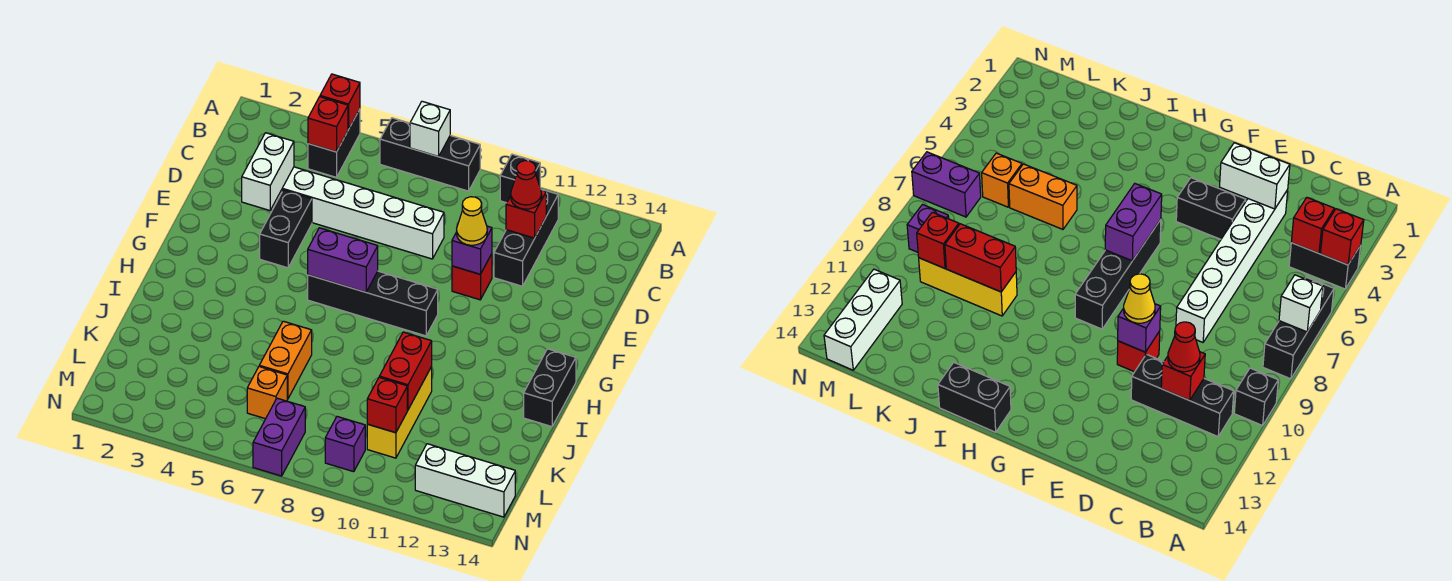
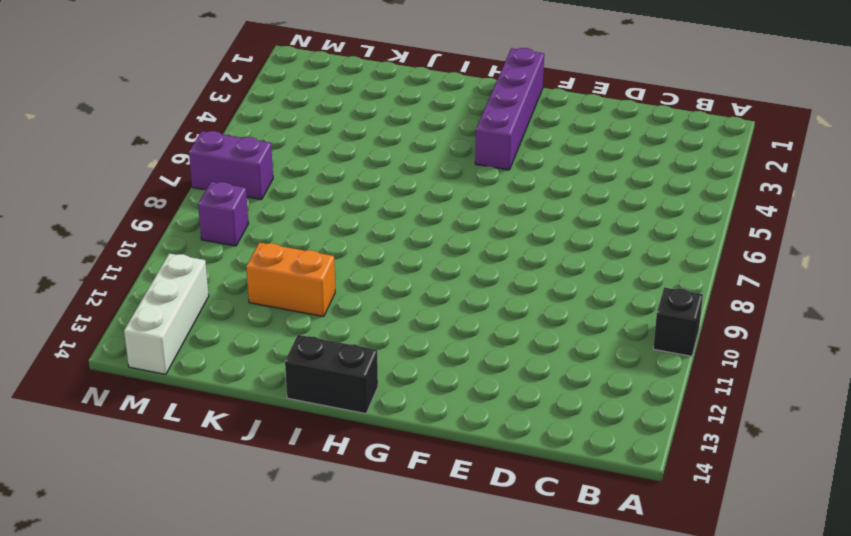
purple 1x4 brick [475,48,544,170] -> none
orange 1x2 brick [246,242,335,317] -> orange 1x2 brick moved to [259,321,312,399]
none -> black 1x2 brick [308,109,360,177]
none -> black 1x3 brick [380,118,480,191]
none -> black 1x3 brick [494,189,558,286]

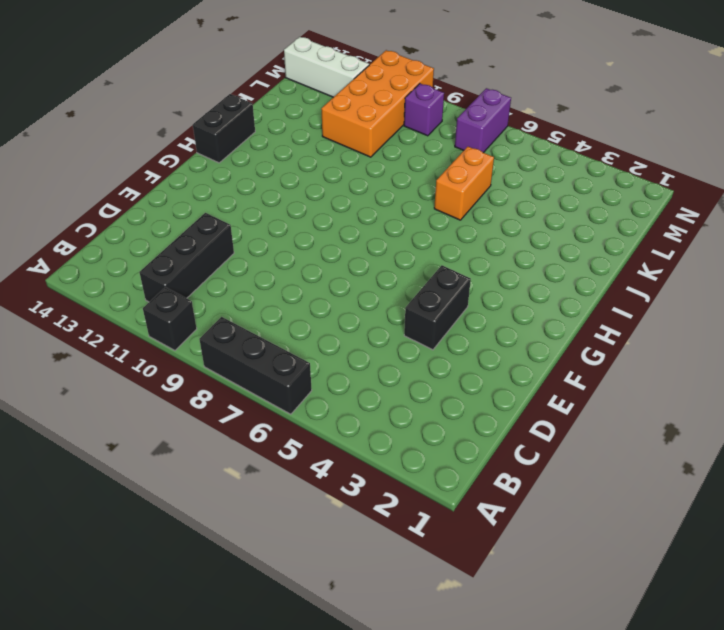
orange 2x4 brick [321,50,434,157] -> yellow 1x3 brick [367,367,432,458]
none -> black 1x2 brick [308,109,360,177]
none -> white 1x6 brick [271,167,444,259]
none -> red 1x1 brick [452,254,492,300]

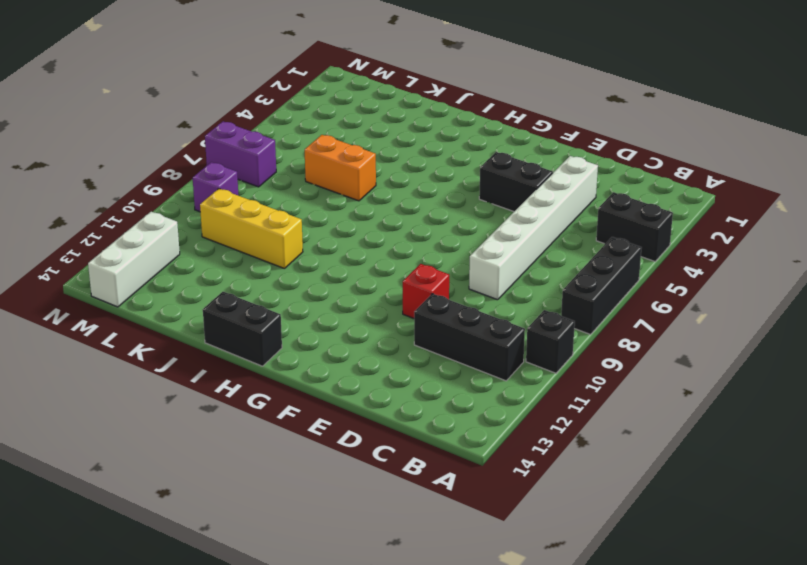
none -> black 1x4 brick [308,271,438,336]
none -> orange 1x1 brick [247,367,287,419]
none -> red 1x1 brick [320,74,360,129]

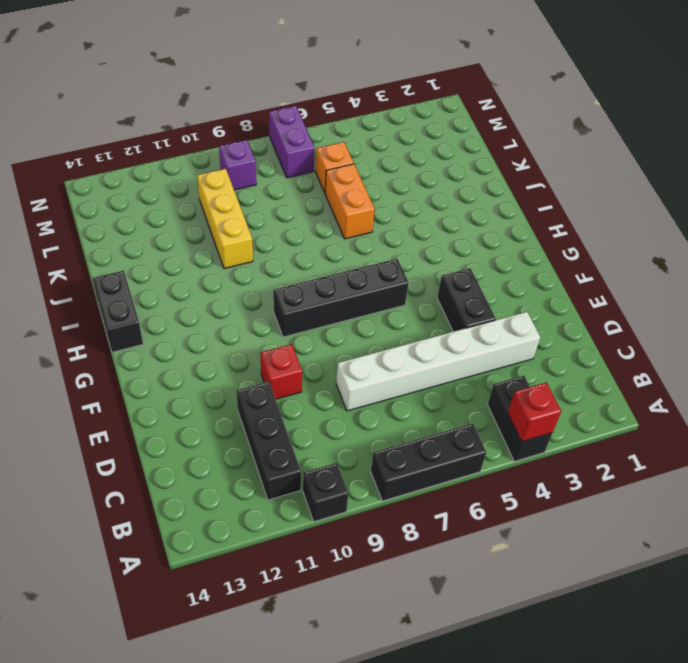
none -> white 1x3 brick [415,444,515,517]
none -> white 1x1 brick [410,101,450,157]
none -> red 1x1 brick [308,97,348,152]

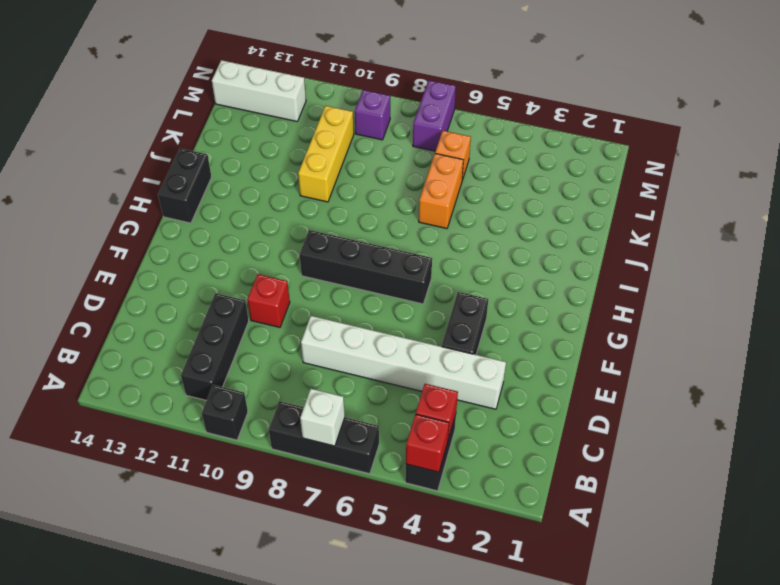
none -> red 1x1 brick [506,190,546,238]
none -> white 1x2 brick [242,133,294,210]
none -> purple 1x1 brick [452,226,492,274]

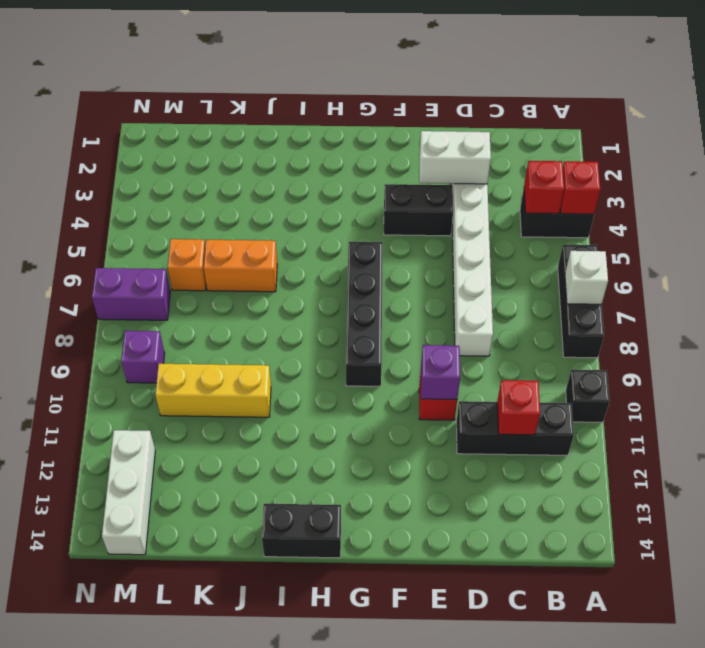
none -> purple 1x2 brick [308,228,378,292]
none -> red 1x2 brick [379,332,432,410]
none -> red 1x1 brick [367,377,407,433]

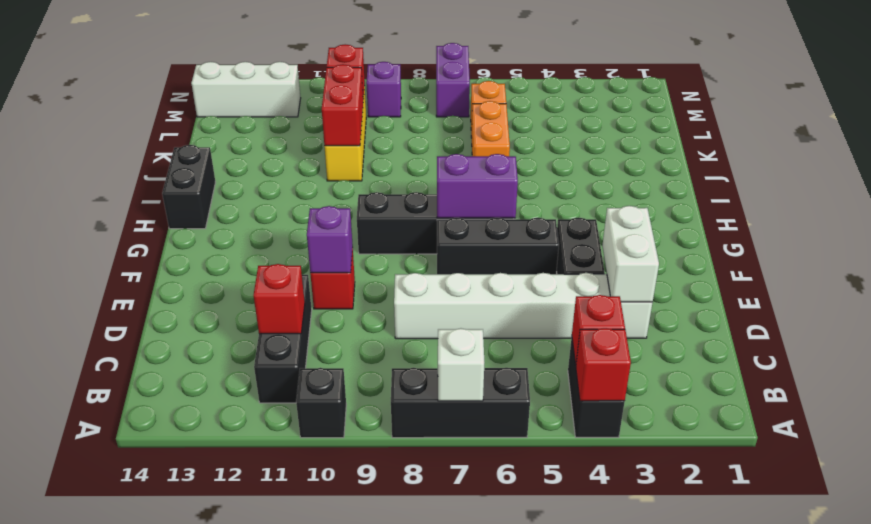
black 1x3 brick [437,218,559,274] -> none
none -> red 1x1 cone [511,161,542,209]
none -> yellow 1x1 cone [457,197,487,245]

